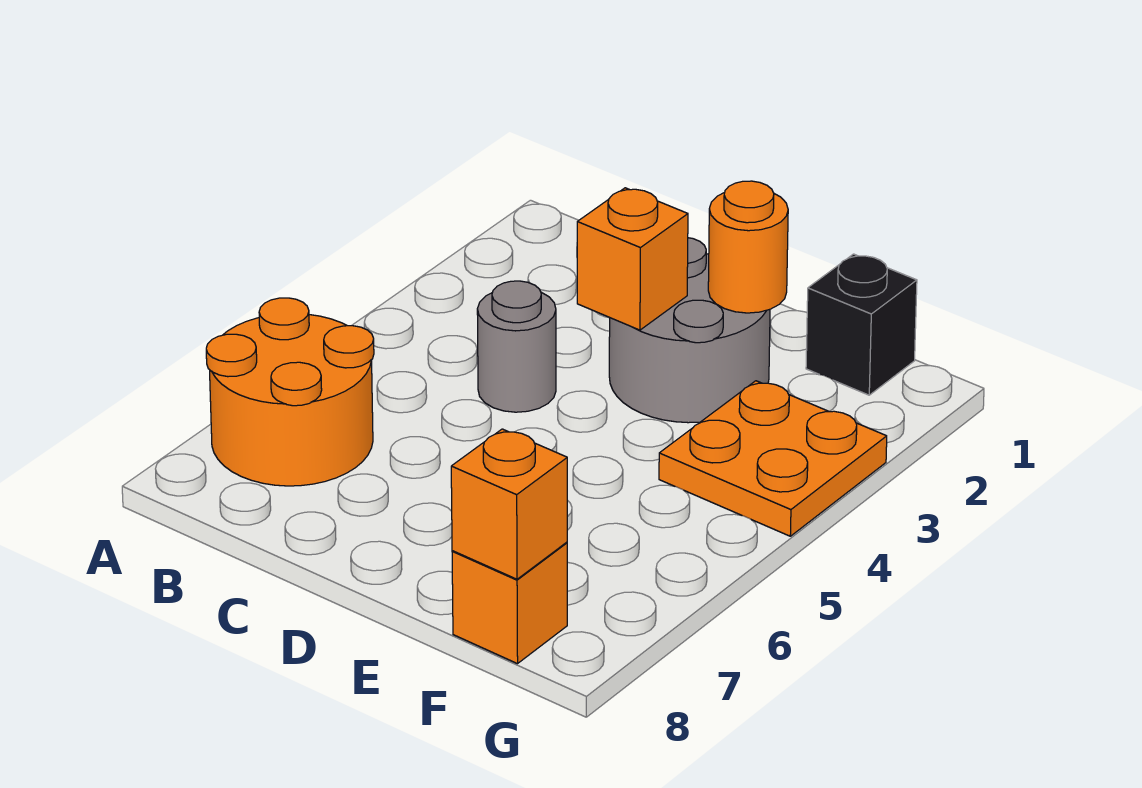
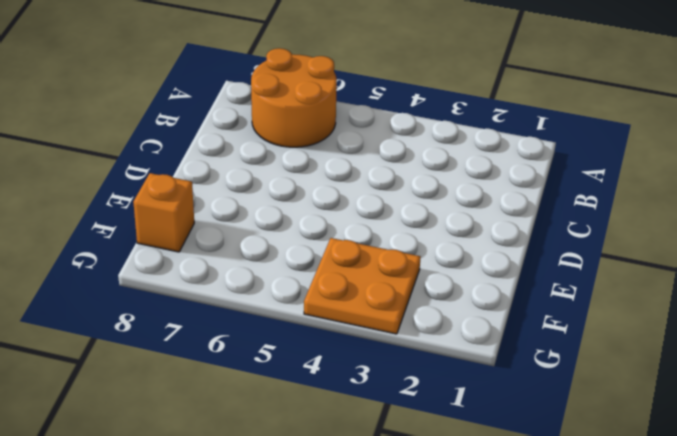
none -> grey 1x1 round brick [477,281,556,412]
none -> grey 2x2 round brick [609,238,770,423]

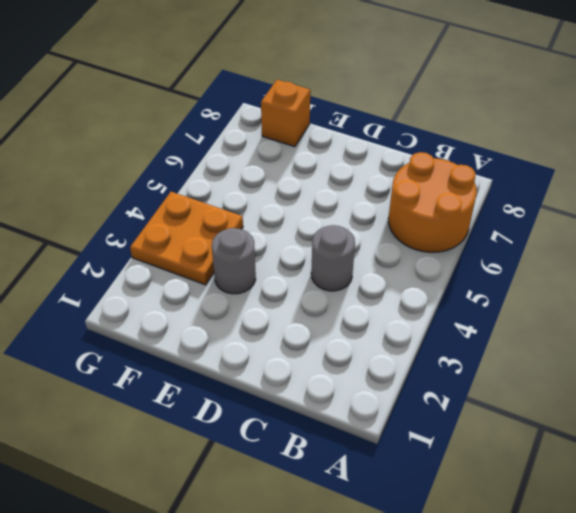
grey 1x1 round brick [212,228,256,294] -> grey 2x2 round brick [609,238,770,423]
none -> black 1x1 brick [806,254,917,395]
none -> orange 1x1 brick [577,188,688,330]

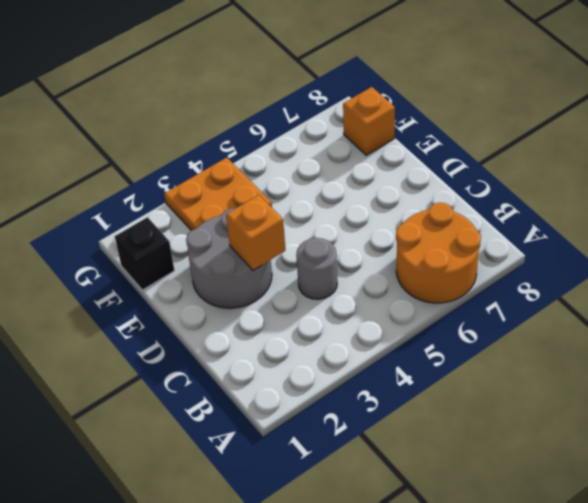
none -> orange 1x1 round brick [708,181,788,313]
none -> orange 1x1 brick [451,429,567,579]

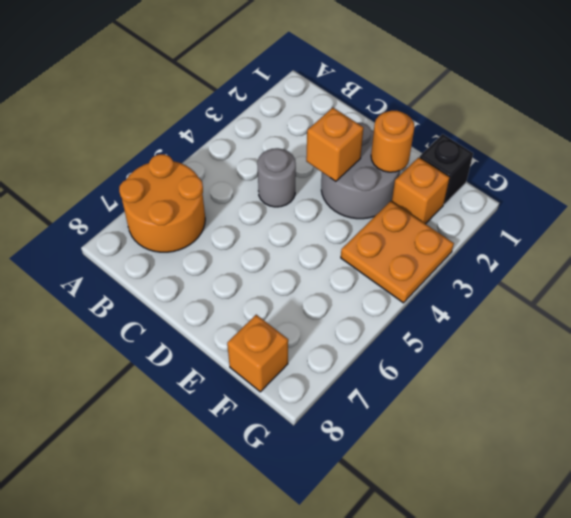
orange 1x1 brick [392,157,449,224] -> orange 1x1 brick moved to [451,429,567,579]

